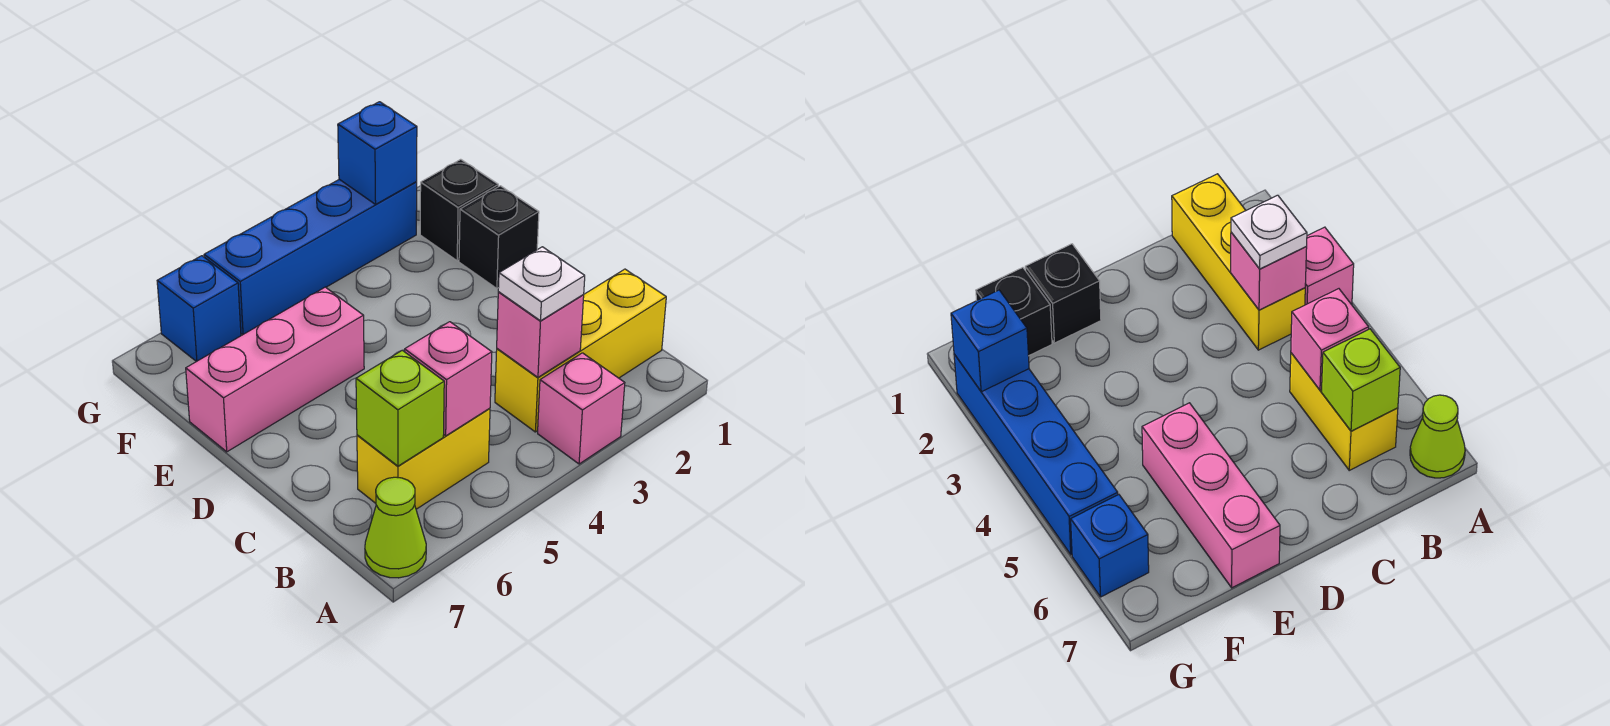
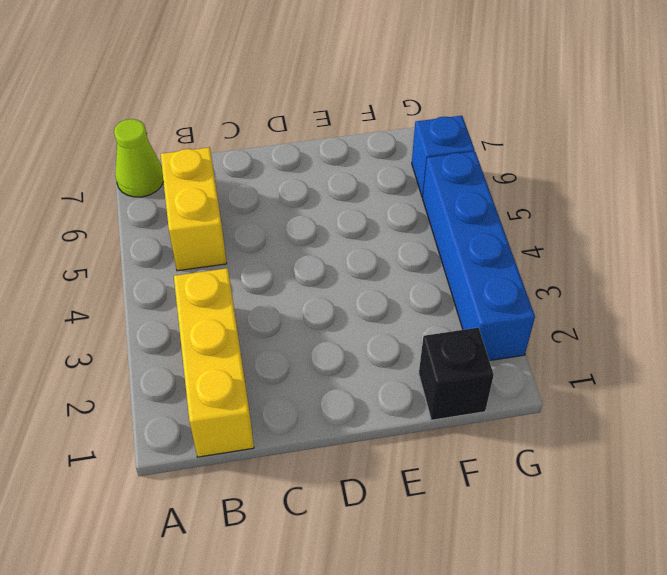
none -> pink 1x1 brick [538,353,625,464]
none -> black 1x1 brick [459,186,539,288]
none -> pink 1x3 brick [186,287,364,452]

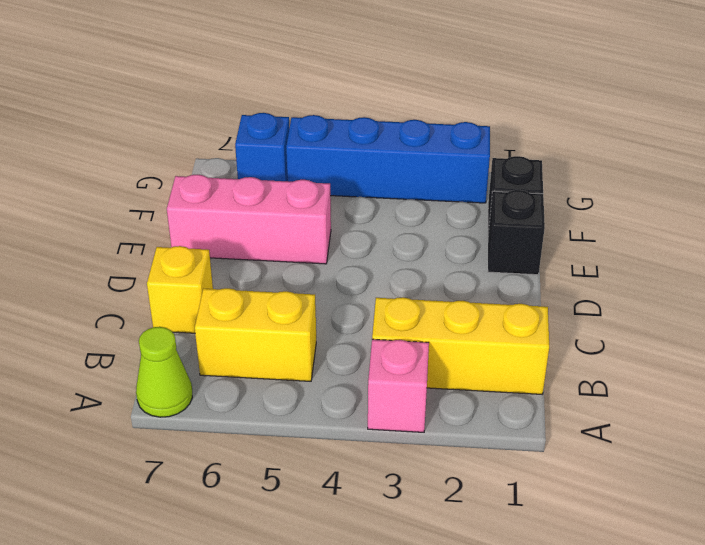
yellow 1x1 brick [147,246,213,333] -> none
none -> pink 1x1 brick [497,292,584,377]
none -> pink 1x1 brick [405,322,492,436]
none -> lime 1x1 brick [356,350,444,466]

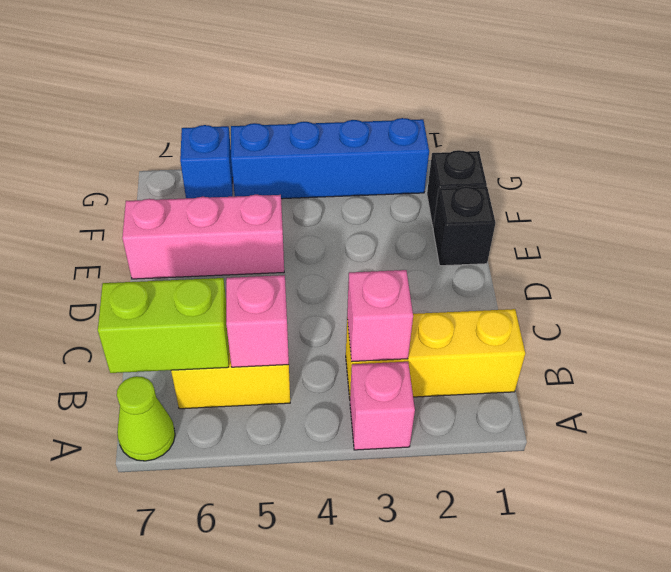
lime 1x2 brick [98,278,229,373] -> lime 1x1 brick [356,350,444,466]
none -> blue 1x1 brick [338,102,417,204]
none -> white 1x1 plate [498,247,585,321]

